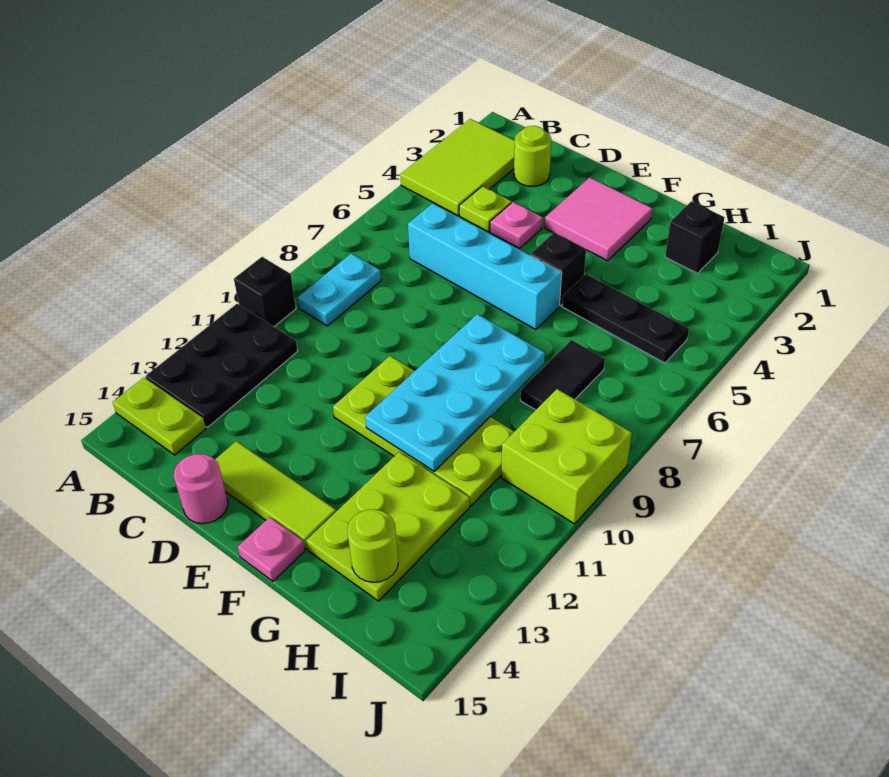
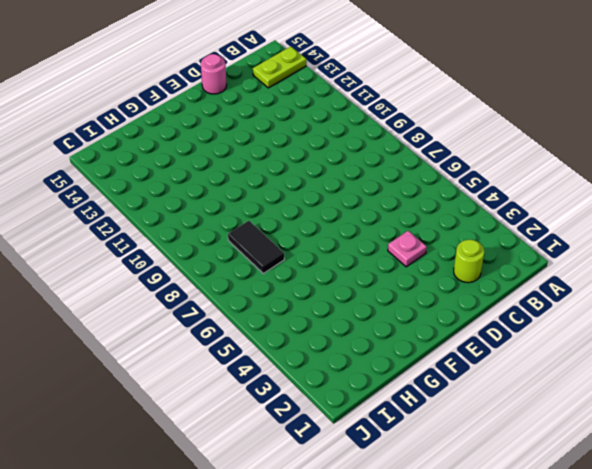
none -> lime 2x3 tile [400,119,515,216]
none -> black 1x1 brick [234,257,296,326]
none -> black 2x3 plate [146,304,298,427]

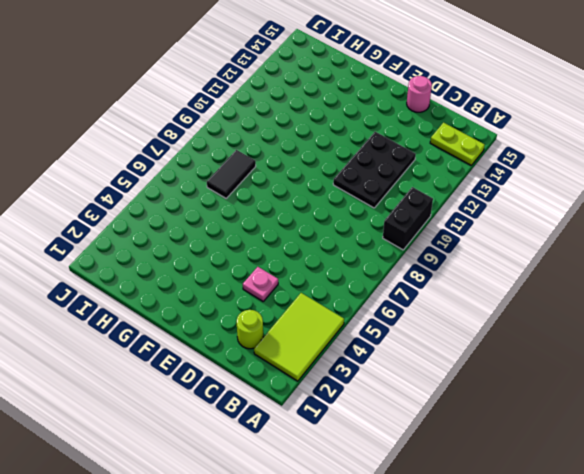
black 1x2 brick [383,187,433,250] -> black 1x1 brick [234,257,296,326]
black 2x3 plate [333,132,416,208] -> black 2x3 plate moved to [146,304,298,427]
none -> cyan 1x2 plate [297,253,381,326]
none -> lime 1x1 plate [459,186,511,232]
none -> cyan 1x4 brick [408,203,562,330]

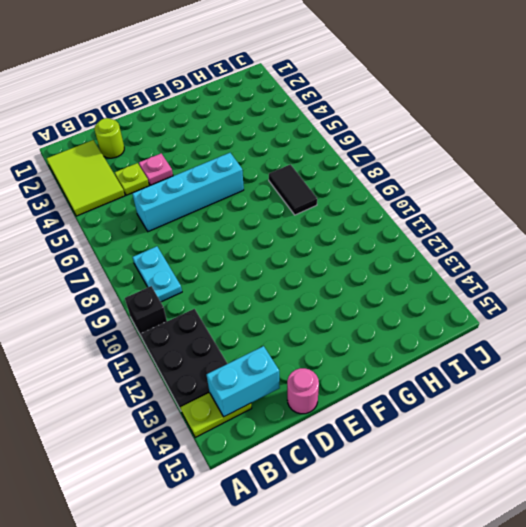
cyan 1x2 brick [206,346,280,417] -> none
none -> lime 1x3 tile [215,441,336,549]
none -> pink 2x2 tile [545,178,652,261]
none -> lime 2x4 plate [333,356,514,506]

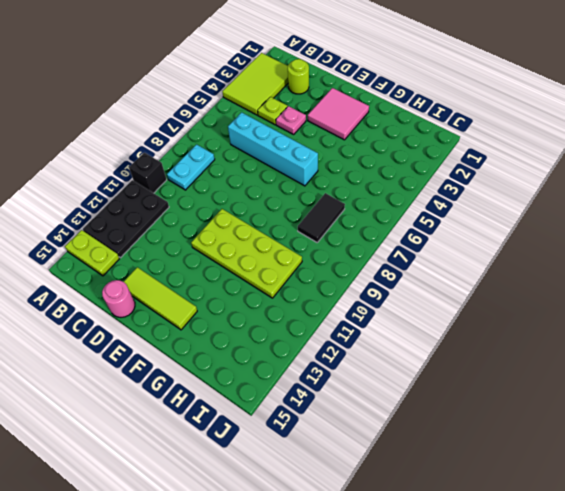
none -> black 1x1 brick [531,232,586,306]
none -> pink 1x1 plate [238,517,305,581]
none -> black 1x3 plate [562,274,689,363]

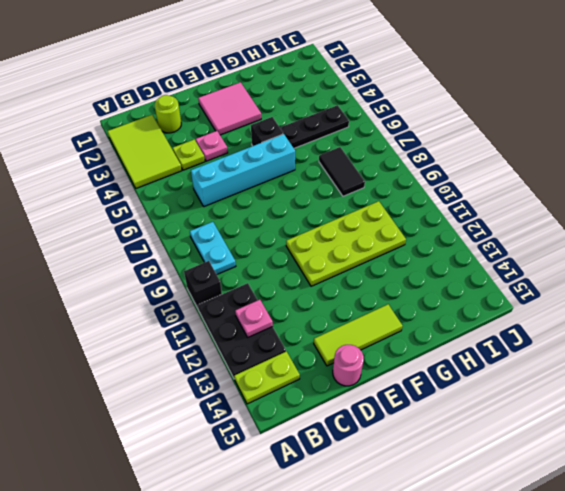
pink 1x1 plate [235,300,273,337] -> pink 1x1 plate moved to [238,517,305,581]
none -> lime 2x3 plate [306,452,470,601]
none -> black 1x1 brick [665,201,725,273]
none -> lime 2x2 brick [501,389,632,524]

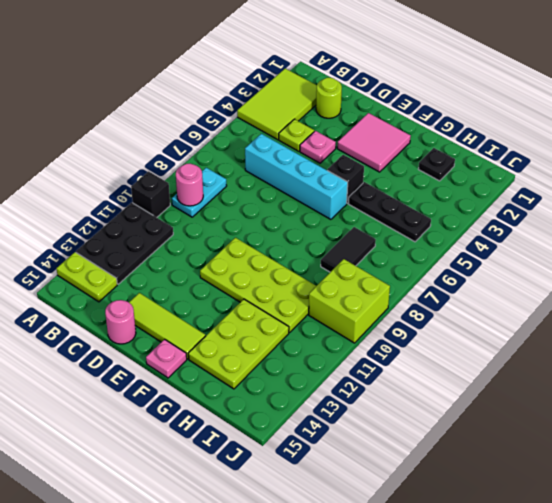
pink 1x1 round brick [176,164,203,206] -> none
black 1x1 plate [419,148,455,181] -> black 1x1 brick [665,201,725,273]
none -> cyan 2x4 plate [365,314,545,471]
none -> lime 1x1 round brick [347,509,398,582]

